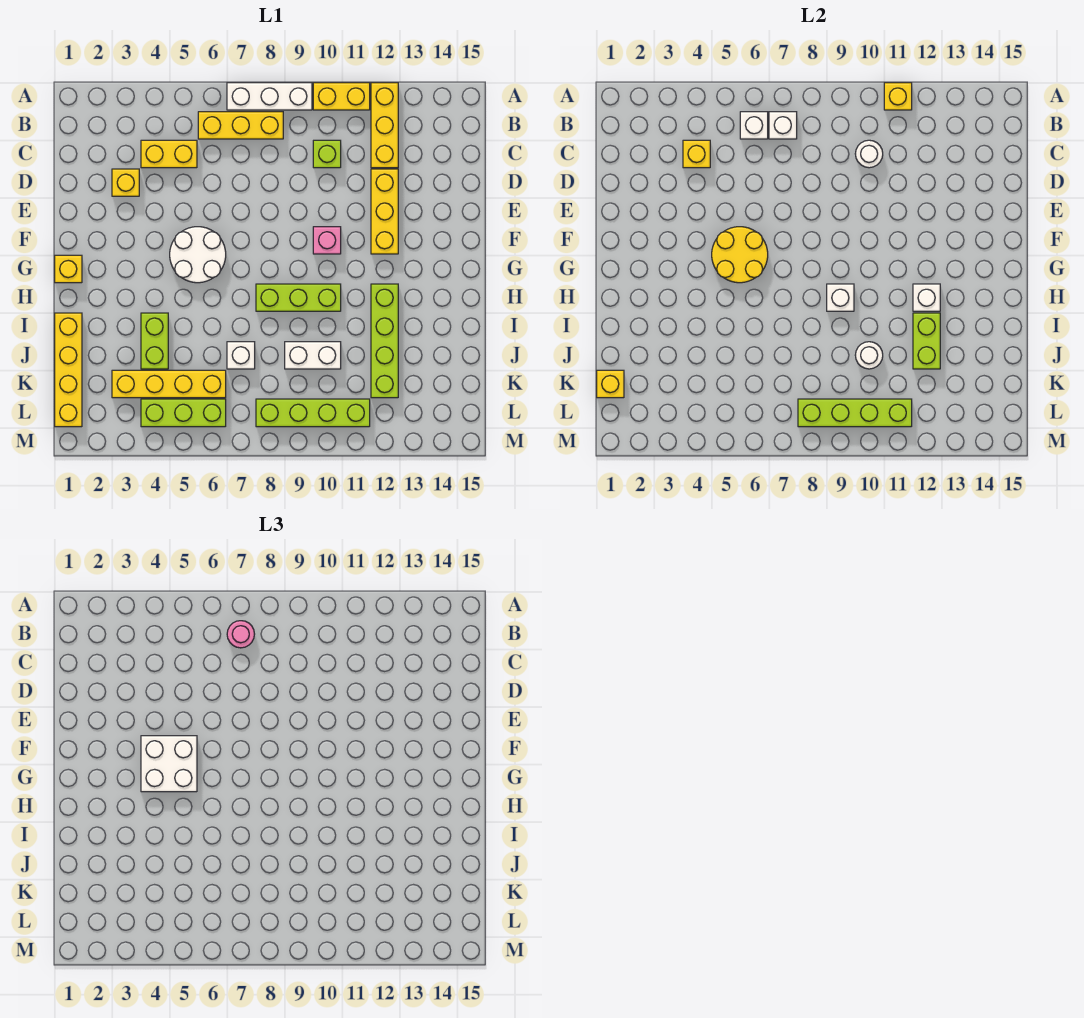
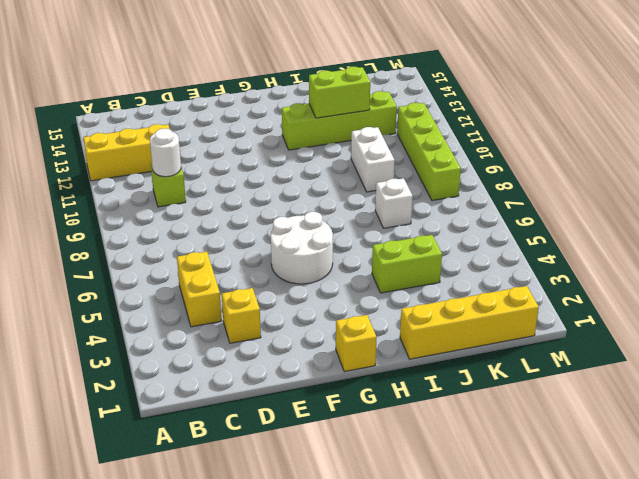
none -> white 1x3 brick [227,83,312,110]
none -> yellow 1x2 brick [313,83,370,110]
none -> yellow 1x3 brick [198,112,283,139]
none -> yellow 1x3 brick [371,169,398,254]

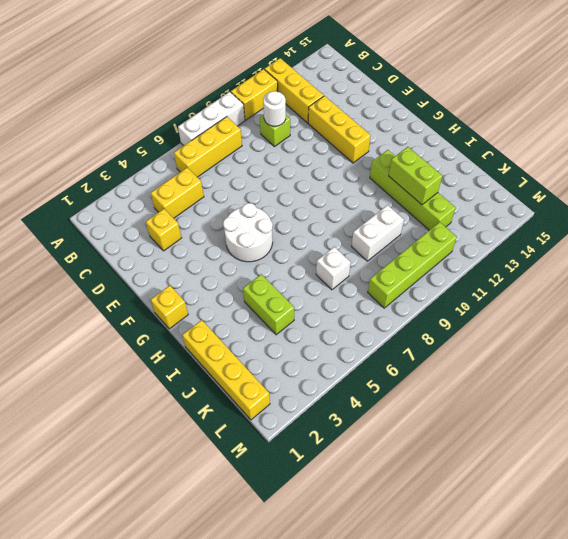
none -> pink 1x1 brick [313,227,341,254]
none -> lime 1x3 brick [256,284,341,311]
none -> yellow 1x4 brick [112,370,226,398]
none -> lime 1x3 brick [141,399,226,427]

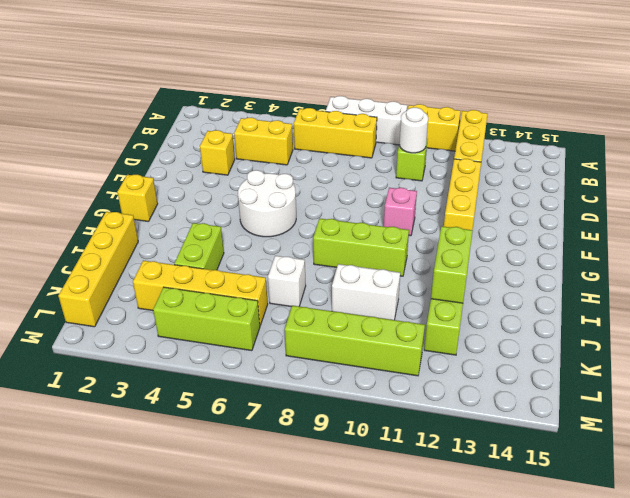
none -> yellow 1x1 brick [884,83,912,110]
none -> white 1x1 brick [740,112,768,139]
none -> white 1x1 brick [769,112,797,139]
none -> yellow 1x1 brick [683,140,710,168]

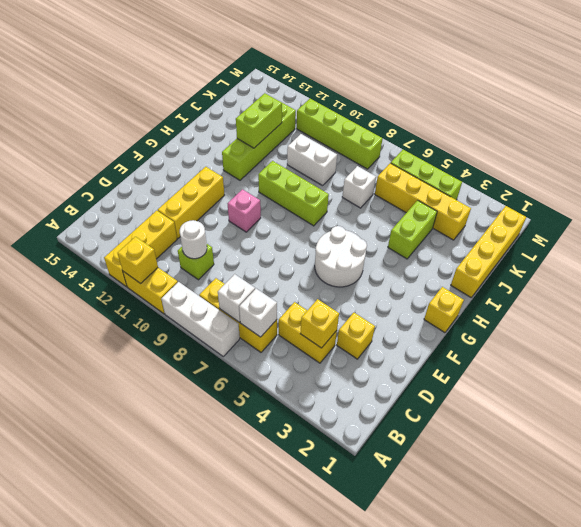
none -> yellow 2x2 round brick [712,227,768,283]
none -> white 1x1 brick [827,284,854,311]
none -> white 1x1 brick [913,284,940,311]
none -> white 1x1 round brick [855,342,883,369]

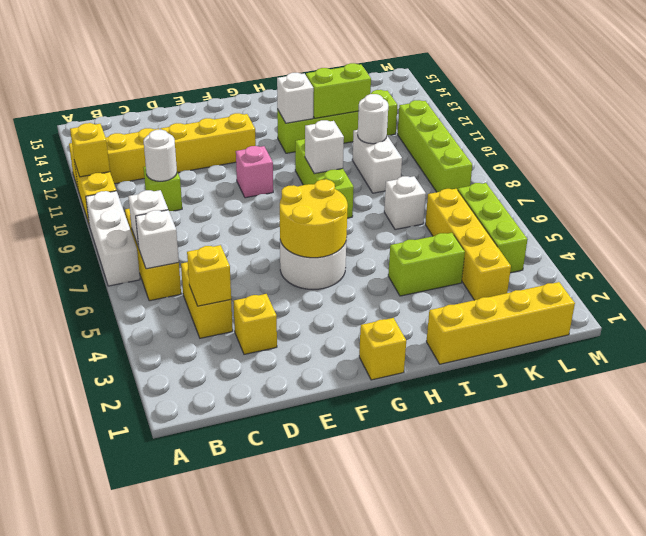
none -> yellow 1x1 brick [597,370,624,398]
none -> lime 1x4 brick [798,399,912,427]
none -> pink 1x1 round brick [227,621,254,648]
none -> white 2x2 brick [141,736,197,792]

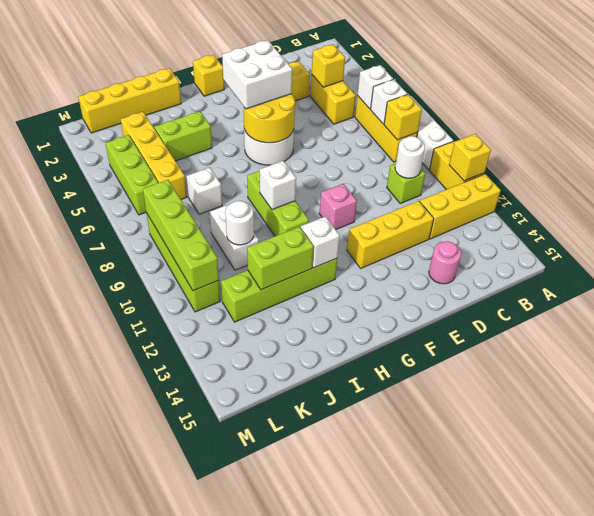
yellow 1x1 brick [384,94,422,140] -> yellow 1x1 brick moved to [597,370,624,398]
pink 1x1 round brick [429,241,461,284] -> pink 1x1 round brick moved to [227,621,254,648]

